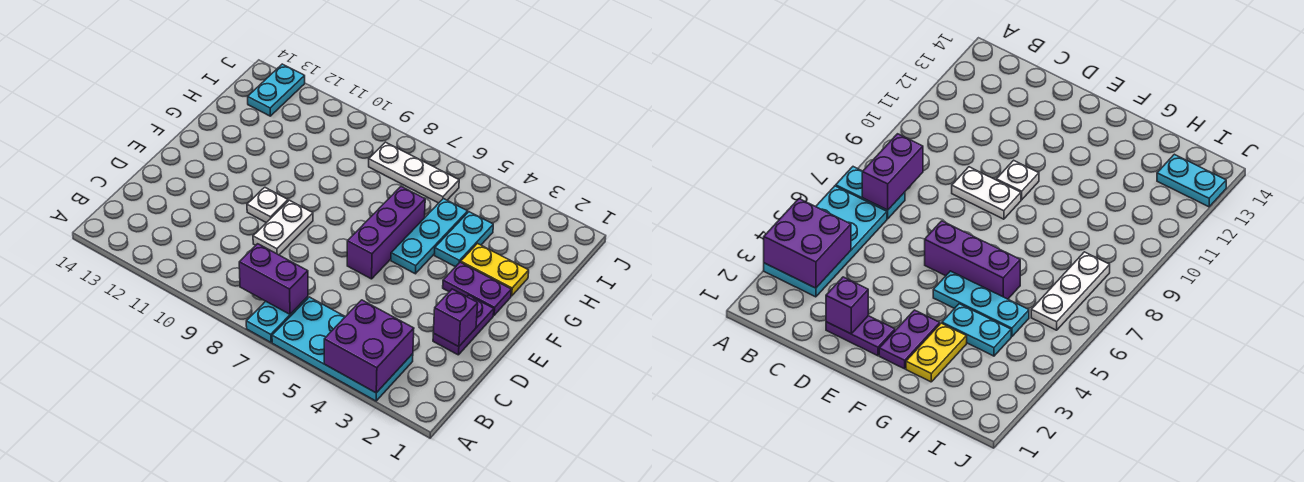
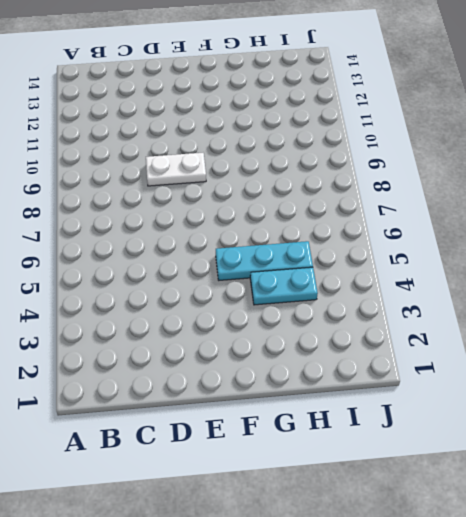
none -> cyan 2x4 plate [272,297,413,401]
none -> cyan 1x2 plate [246,297,308,342]
none -> purple 1x2 plate [433,295,494,355]

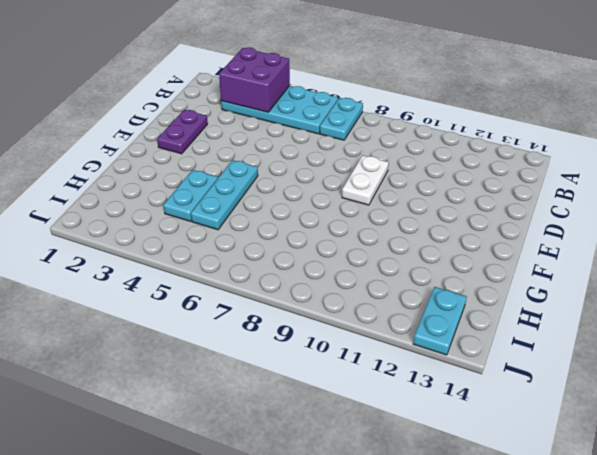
none -> purple 1x3 brick [347,187,425,279]
none -> white 1x1 plate [247,187,288,223]
none -> purple 1x2 plate [443,262,511,315]

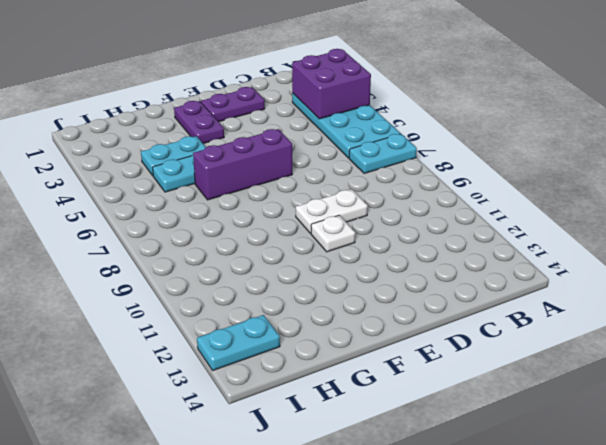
none -> yellow 1x2 plate [461,244,529,296]
none -> white 1x3 plate [369,142,459,203]
none -> purple 1x2 brick [239,244,308,314]

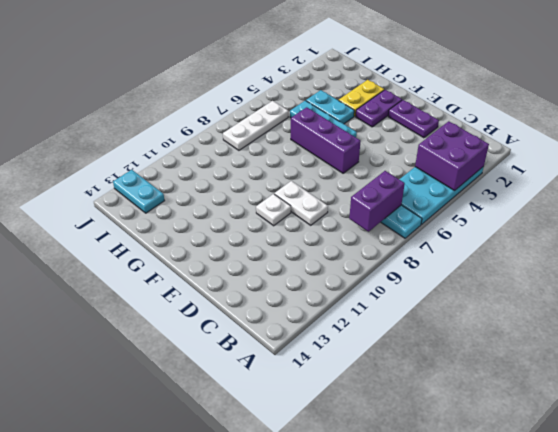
none -> purple 1x1 brick [433,289,478,347]

